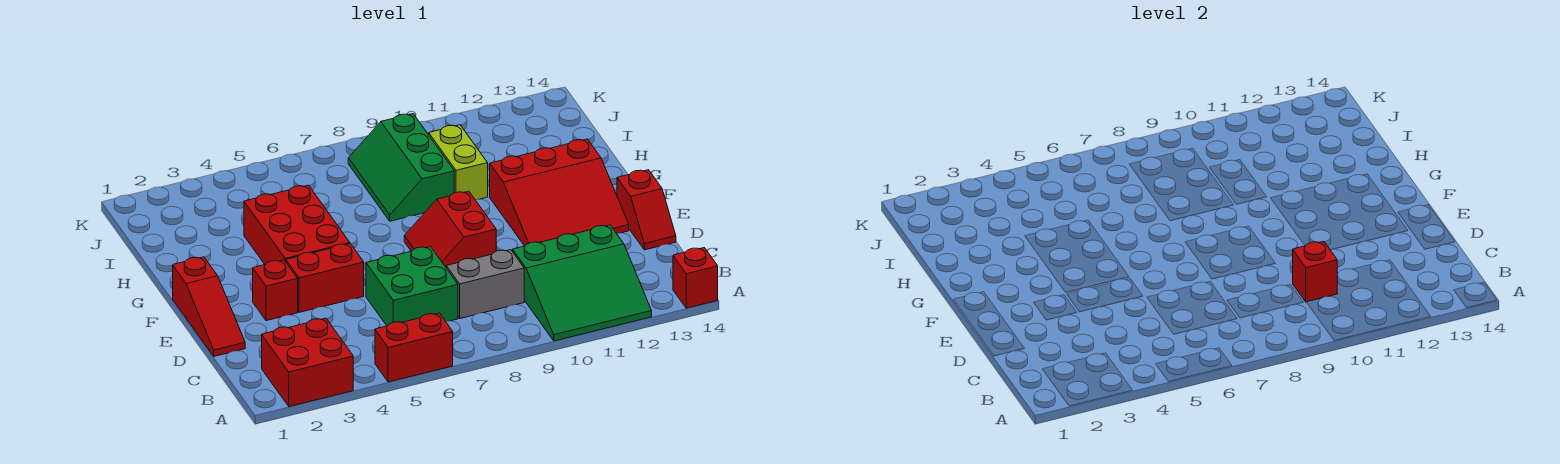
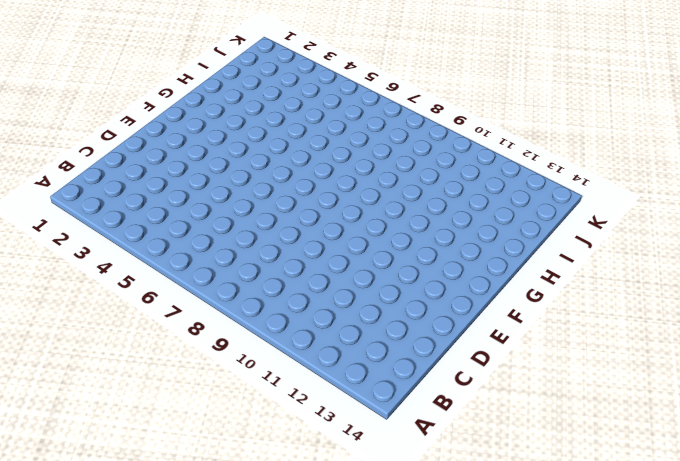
none -> red 2x2 brick [262,318,353,407]
none -> red 1x2 brick [375,313,453,382]
none -> green 3x3 slope [513,225,652,341]

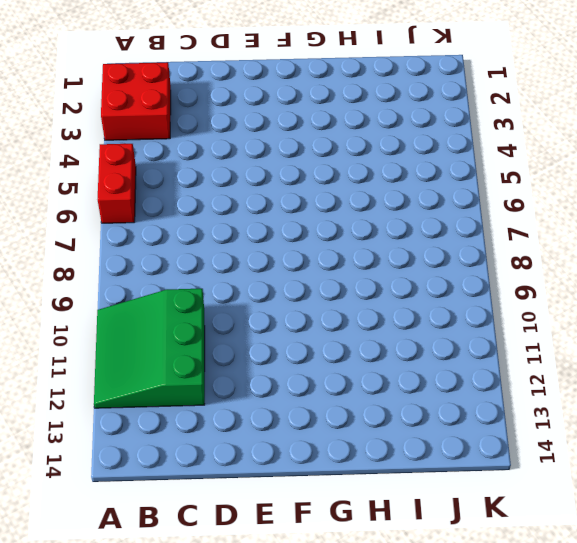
none -> red 1x1 brick [673,248,718,308]
none -> green 2x2 brick [366,247,458,326]
none -> grey 1x2 brick [446,250,524,318]

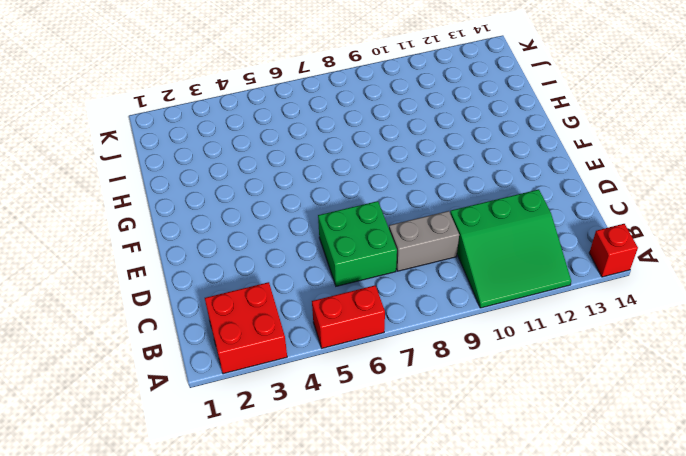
none -> red 1x3 slope [173,257,245,356]
none -> red 1x2 slope [617,170,676,250]
none -> red 1x1 brick [253,260,298,321]

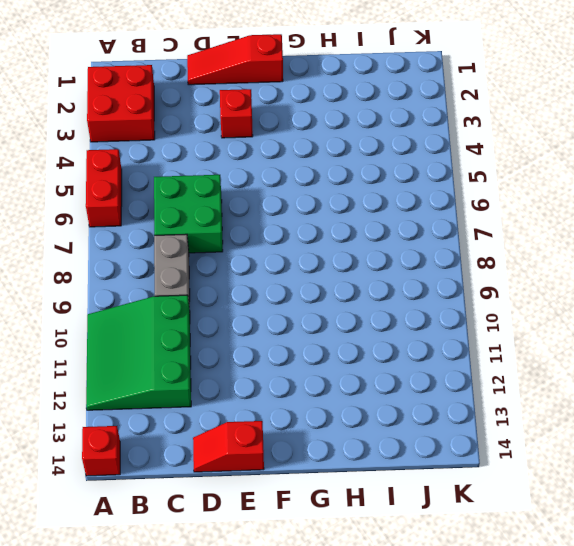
none -> red 1x2 brick [286,244,364,312]
none -> red 2x2 slope [404,191,496,267]
none -> red 3x3 slope [490,139,629,246]

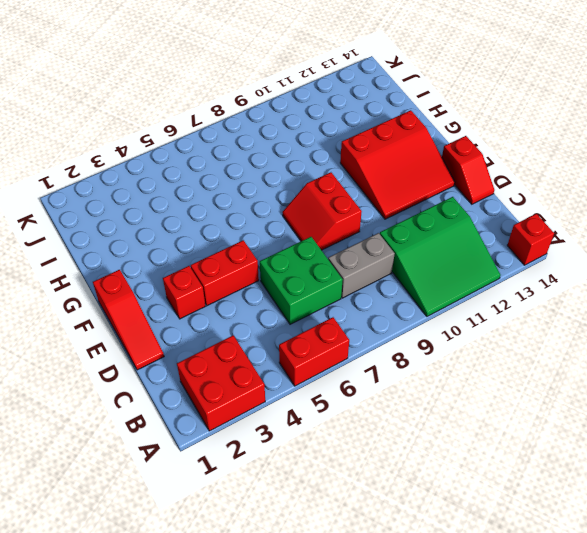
none -> red 2x3 brick [244,185,350,265]
none -> green 2x3 slope [348,114,454,221]
none -> lime 1x2 brick [429,125,488,200]

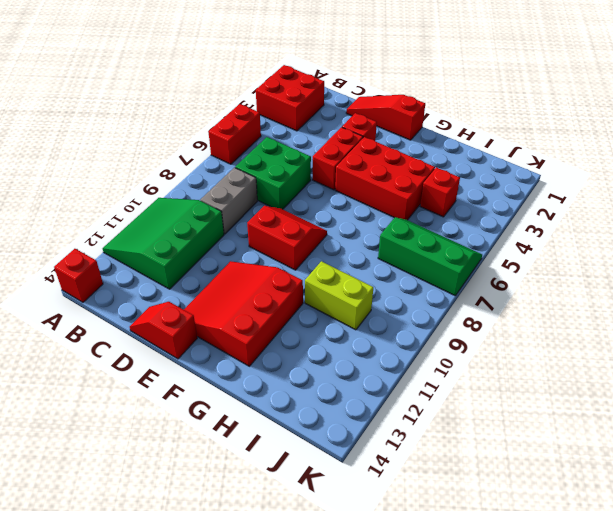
red 1x1 brick [420,167,460,217] -> red 1x1 brick moved to [1293,242,1337,302]
green 2x3 slope [378,217,482,296] -> green 2x3 slope moved to [348,114,454,221]

